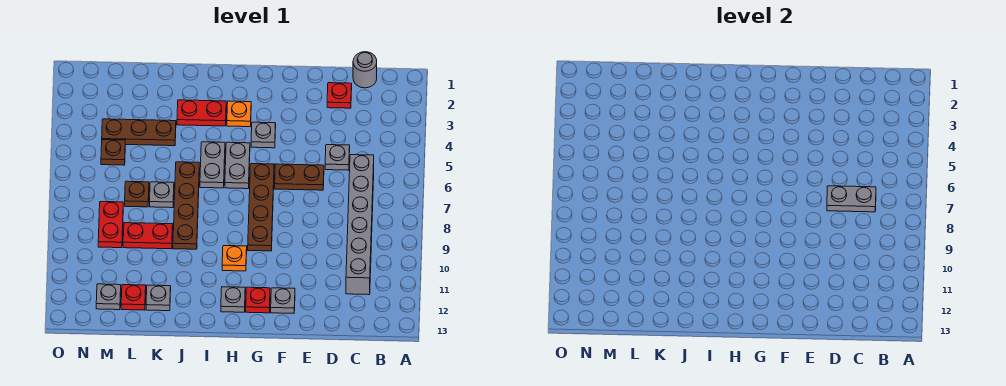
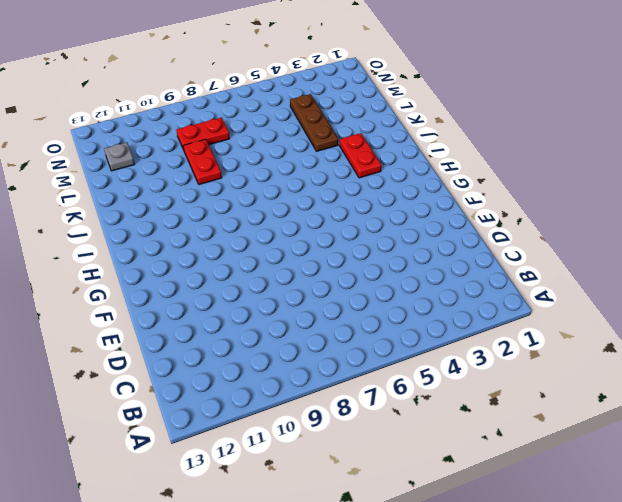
none -> grey 1x1 round brick [353,52,377,88]
none -> grey 1x6 brick [346,155,374,295]
none -> red 1x1 plate [327,83,352,108]

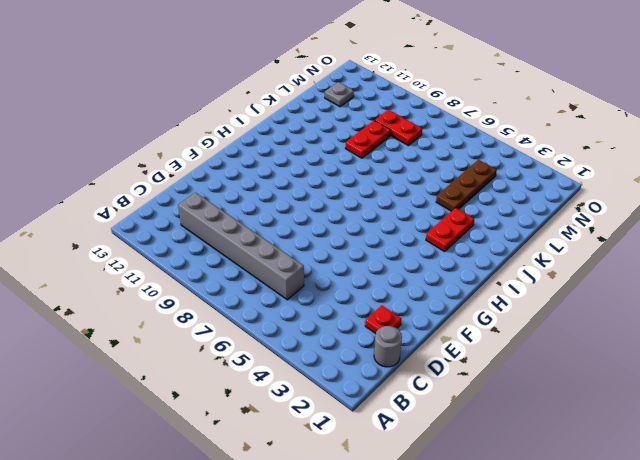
none -> grey 1x1 plate [325,145,350,170]
none -> brown 1x2 plate [275,164,324,190]
none -> grey 1x1 plate [271,288,295,313]

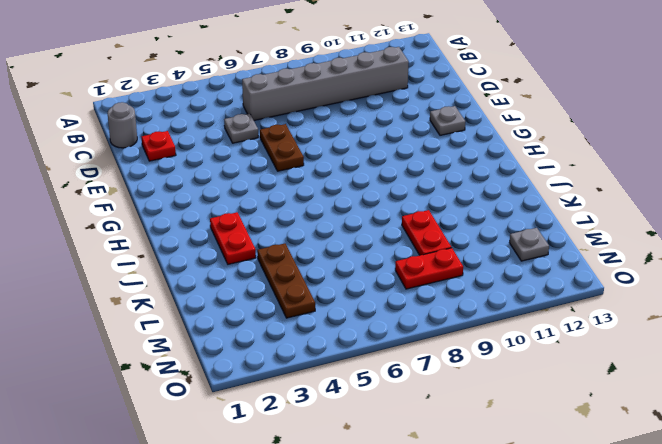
none -> grey 1x1 plate [251,122,276,148]
none -> brown 1x4 plate [248,164,274,251]
none -> red 1x1 plate [246,287,270,313]

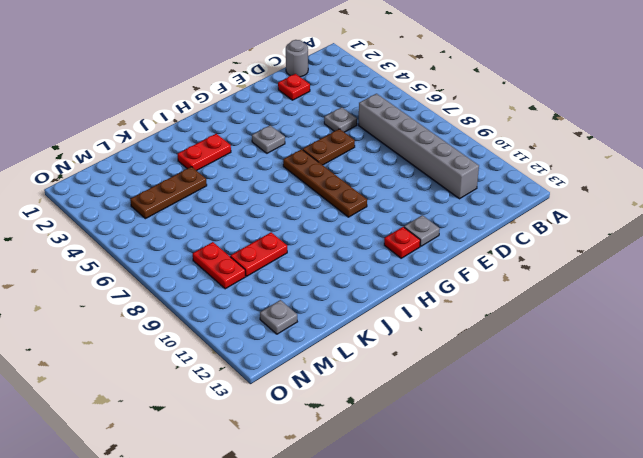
none -> orange 1x1 plate [227,101,251,127]
none -> grey 1x2 plate [225,142,250,189]
none -> orange 1x1 plate [222,246,247,271]

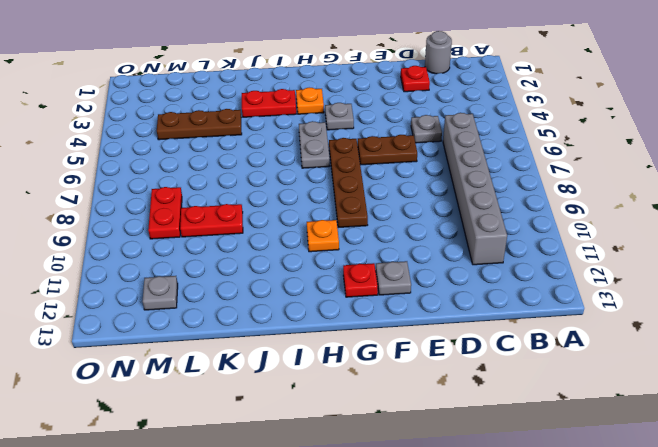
none -> grey 1x1 plate [221,287,245,312]
none -> grey 1x2 plate [200,142,225,188]
none -> brown 1x4 plate [173,162,199,249]

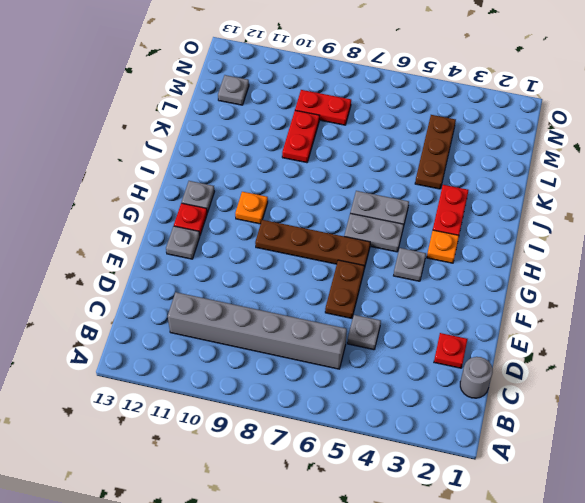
none -> brown 1x4 plate [173,162,199,249]
none -> grey 1x1 plate [150,182,174,208]
none -> grey 1x1 plate [146,285,171,311]

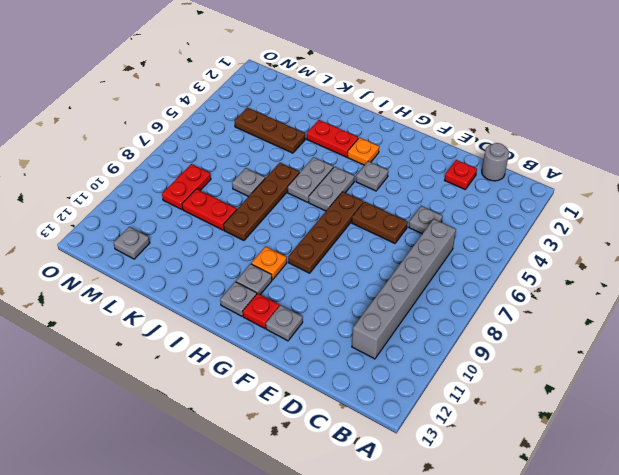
grey 1x1 plate [236,264,272,295] -> grey 1x1 plate moved to [146,285,171,311]
none -> brown 1x1 plate [125,181,149,207]
none -> red 1x1 plate [121,285,146,310]
none -> brown 1x1 plate [101,140,125,165]

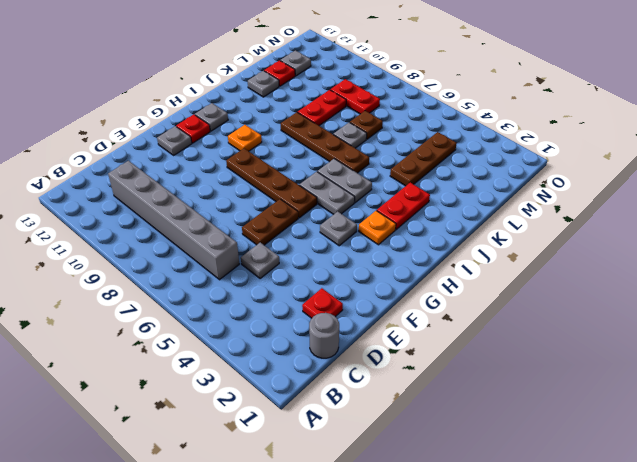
none -> brown 1x1 plate [101,140,125,165]
none -> grey 1x2 plate [827,186,876,212]

